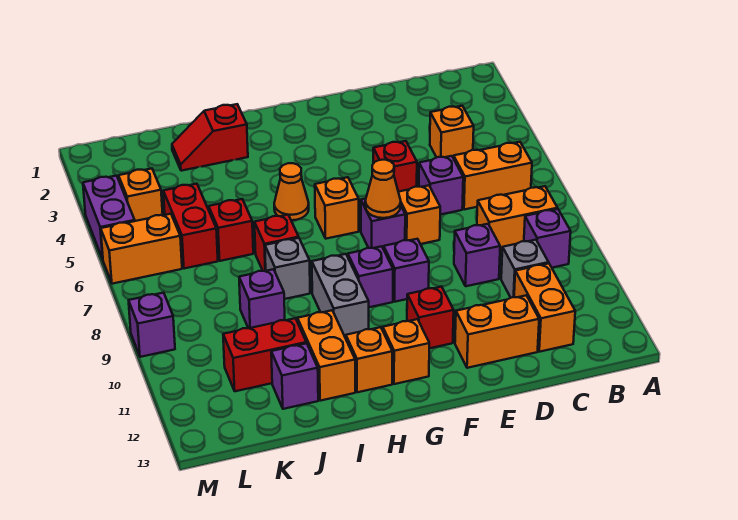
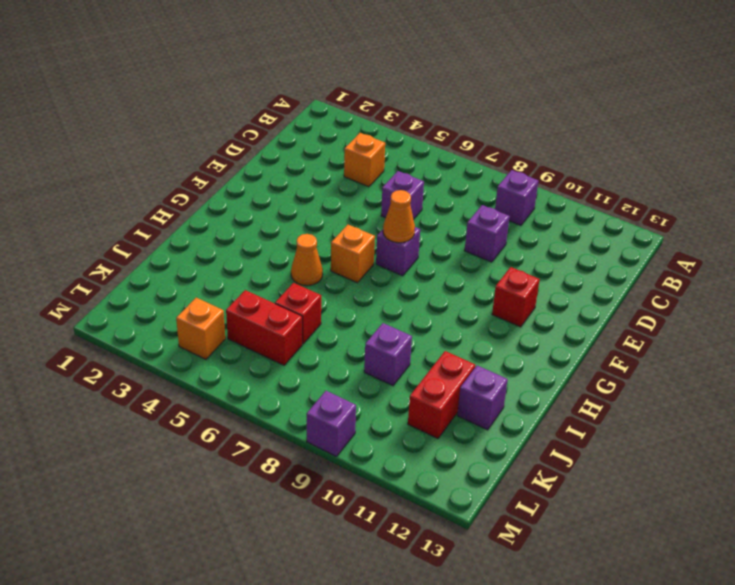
none -> orange 1x2 brick [454,142,532,210]
none -> orange 1x2 brick [477,186,558,253]
none -> grey 1x1 brick [501,240,549,298]
none -> orange 1x2 brick [514,263,575,352]

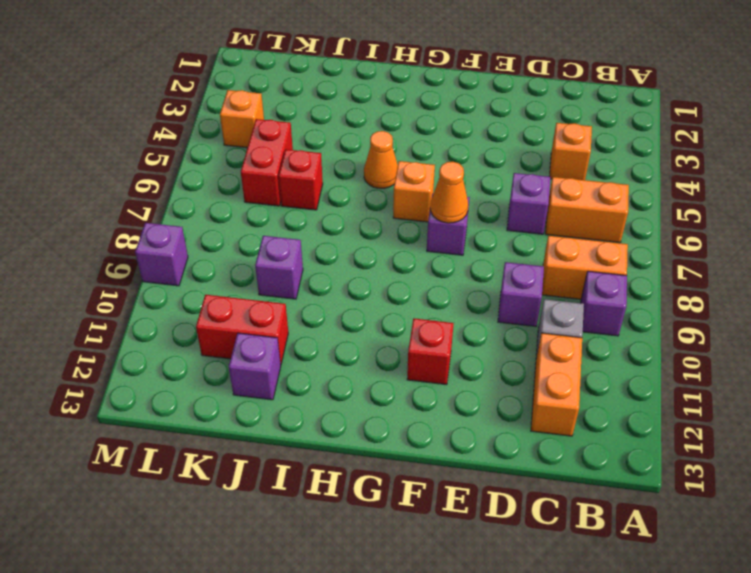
none -> orange 1x2 brick [455,295,539,368]
none -> red 1x1 brick [373,141,417,192]
none -> orange 1x1 brick [399,185,440,244]
none -> purple 1x1 brick [384,239,429,302]

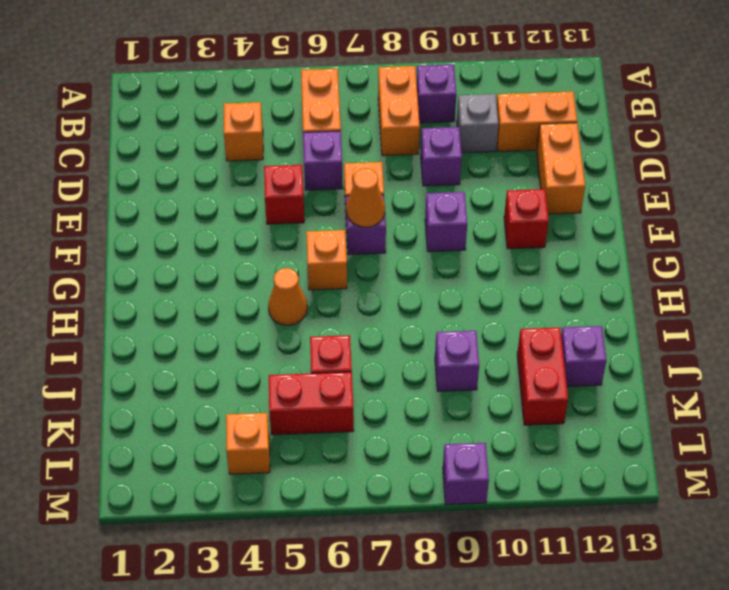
none -> purple 1x1 brick [348,246,393,307]
none -> orange 1x1 brick [383,319,429,384]
none -> grey 1x2 brick [312,254,369,338]
none -> orange 1x1 brick [346,327,392,392]

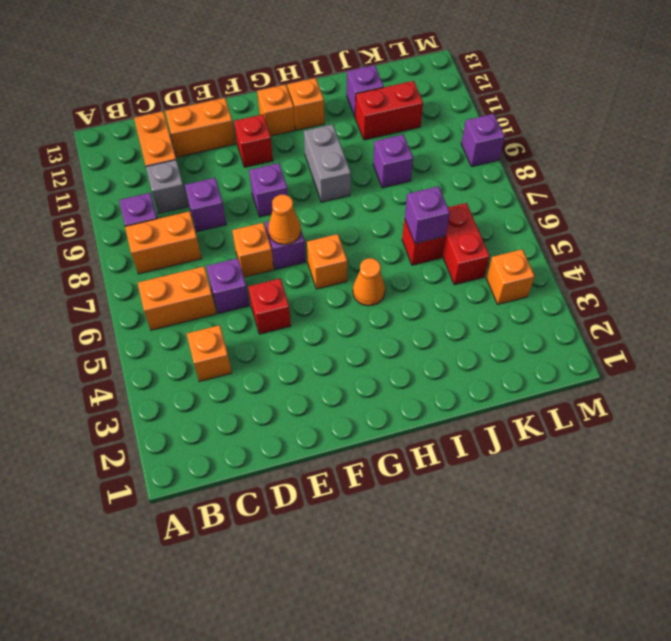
purple 1x1 brick [405,186,450,244] -> purple 1x1 brick moved to [348,246,393,307]
none -> red 1x2 slope [172,104,248,171]
none -> red 1x1 brick [255,215,299,271]
none -> grey 1x1 brick [265,238,310,299]
none -> orange 1x2 brick [297,310,355,401]

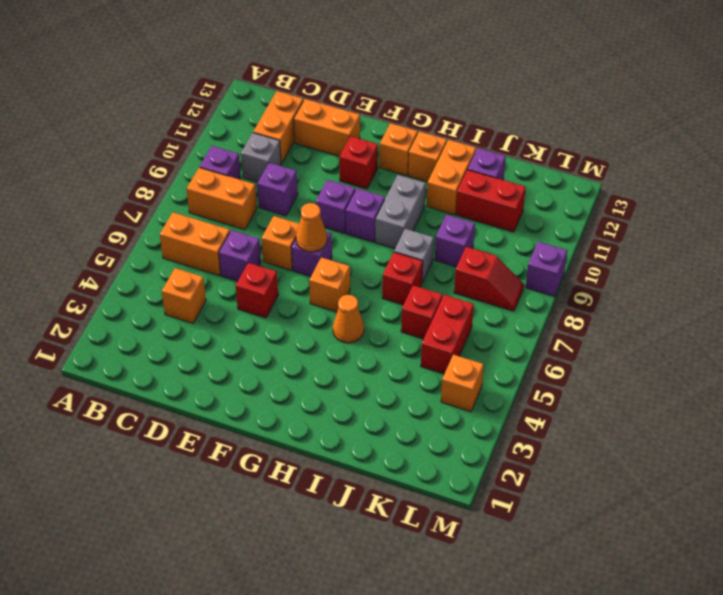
red 1x2 slope [454,247,524,311] -> red 1x2 slope moved to [172,104,248,171]
none -> orange 1x2 brick [101,214,182,284]
none -> purple 1x2 brick [83,176,135,259]

